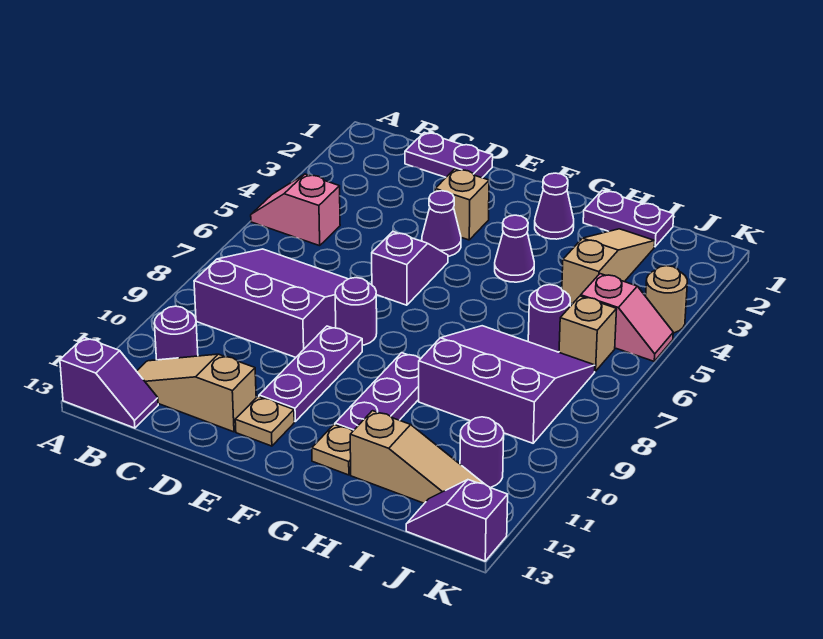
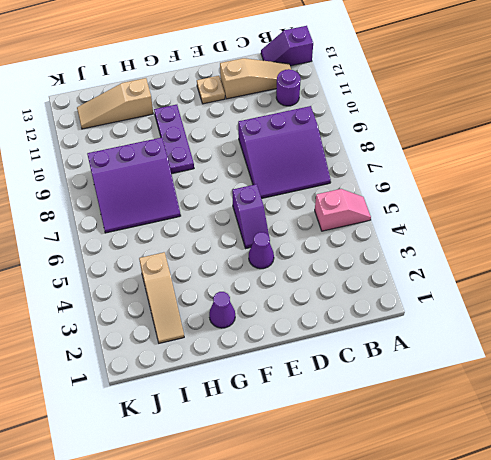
none -> purple 1x2 plate [405,132,493,178]
none -> tan 1x1 brick [435,169,489,240]
none -> purple 1x1 round brick [335,278,377,345]

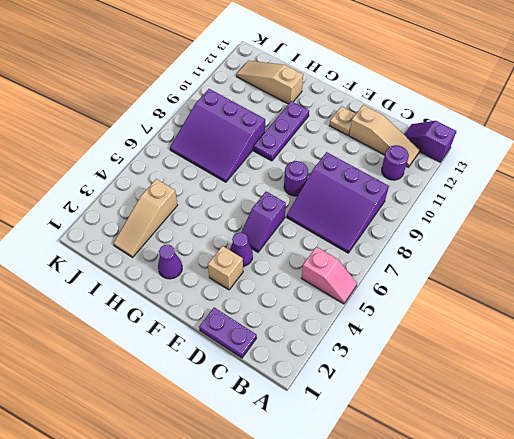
none -> purple 1x3 plate [259,326,362,421]
none -> purple 1x1 cone [495,215,534,282]
none -> tan 1x1 plate [312,424,353,475]

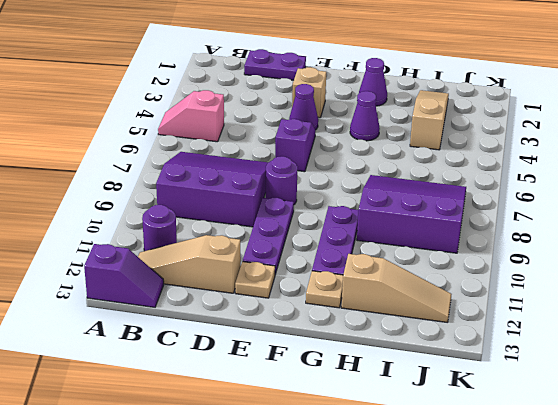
none -> purple 1x2 plate [583,190,674,247]
none -> purple 1x1 round brick [528,285,571,352]
none -> pink 1x2 slope [581,274,673,361]

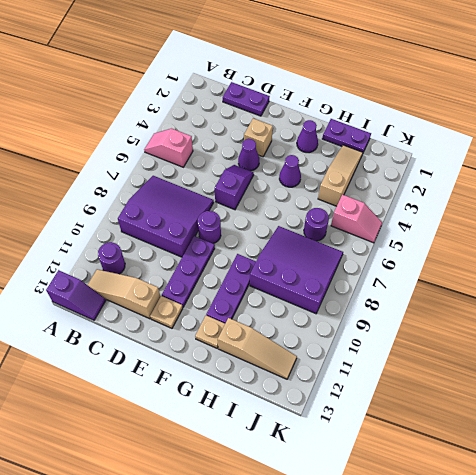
none -> tan 1x1 brick [559,296,617,371]
none -> purple 1x1 round brick [460,417,504,488]
none -> purple 1x2 slope [406,480,508,561]

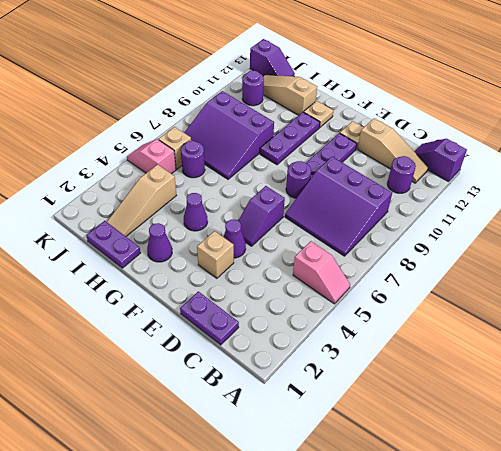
none -> tan 1x1 round brick [646,266,687,333]

